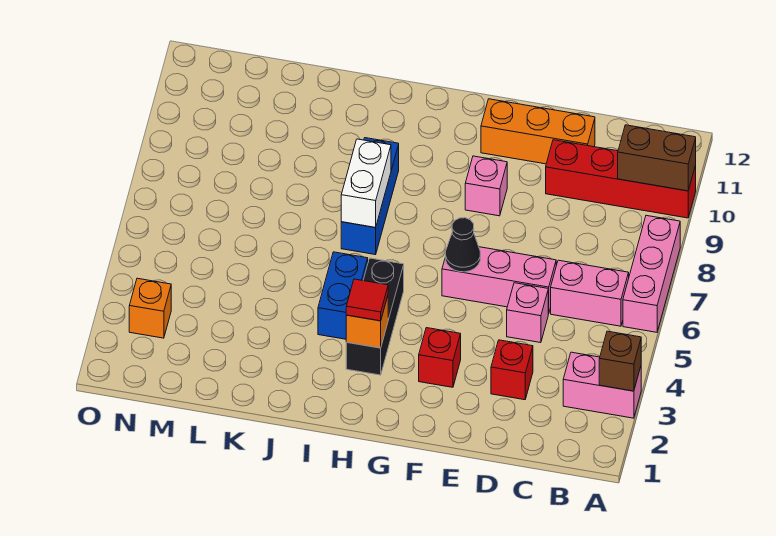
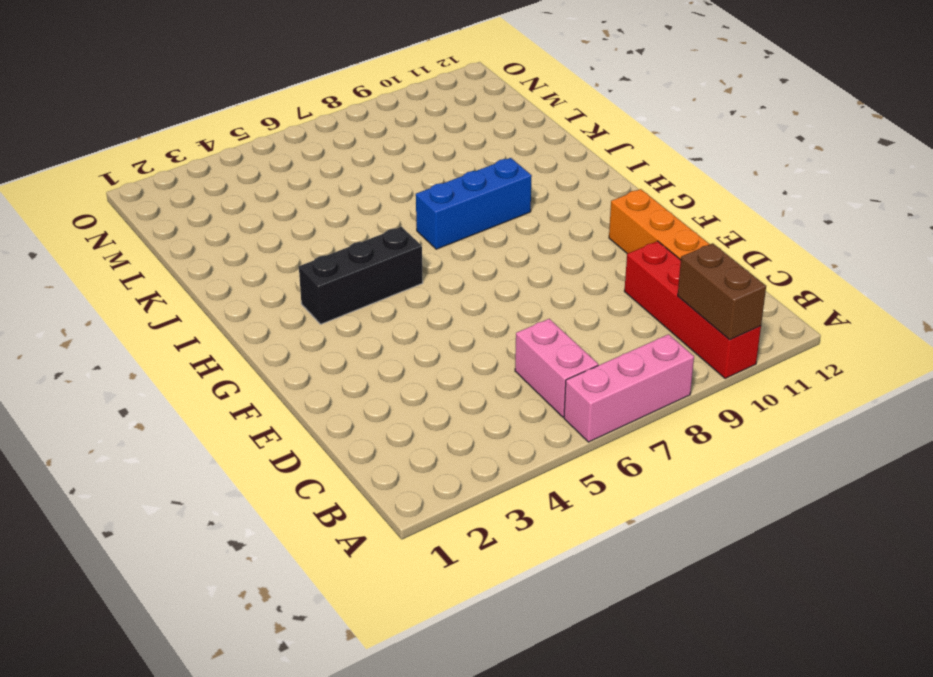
none -> pink 1x2 brick [563,352,641,418]
none -> red 1x1 brick [491,340,533,400]
none -> pink 1x1 brick [507,283,548,343]

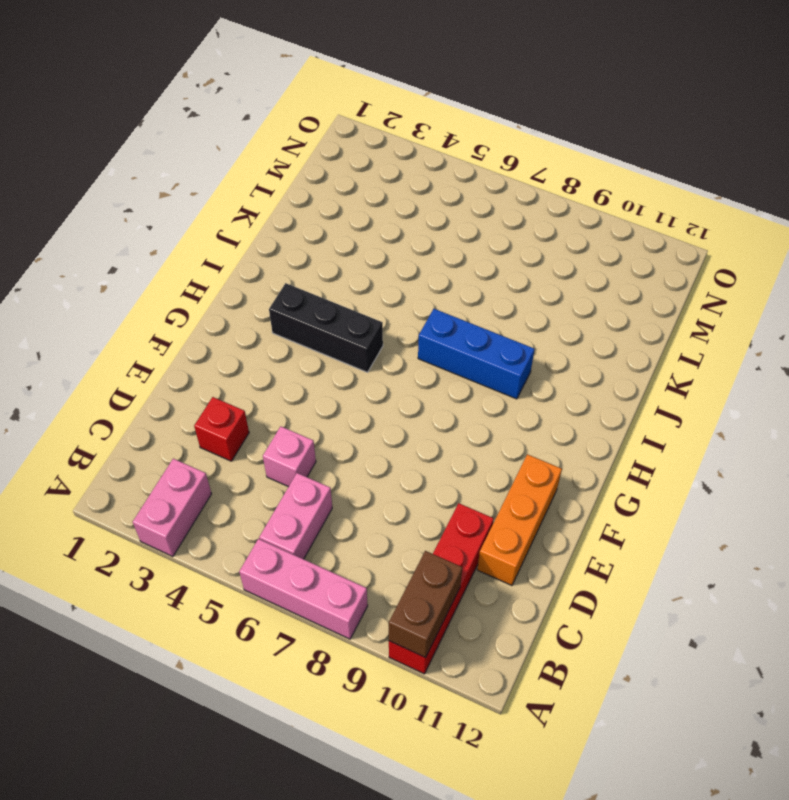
none -> pink 1x3 brick [442,247,556,314]
none -> red 1x1 brick [419,328,461,387]
none -> pink 1x1 brick [465,156,507,216]

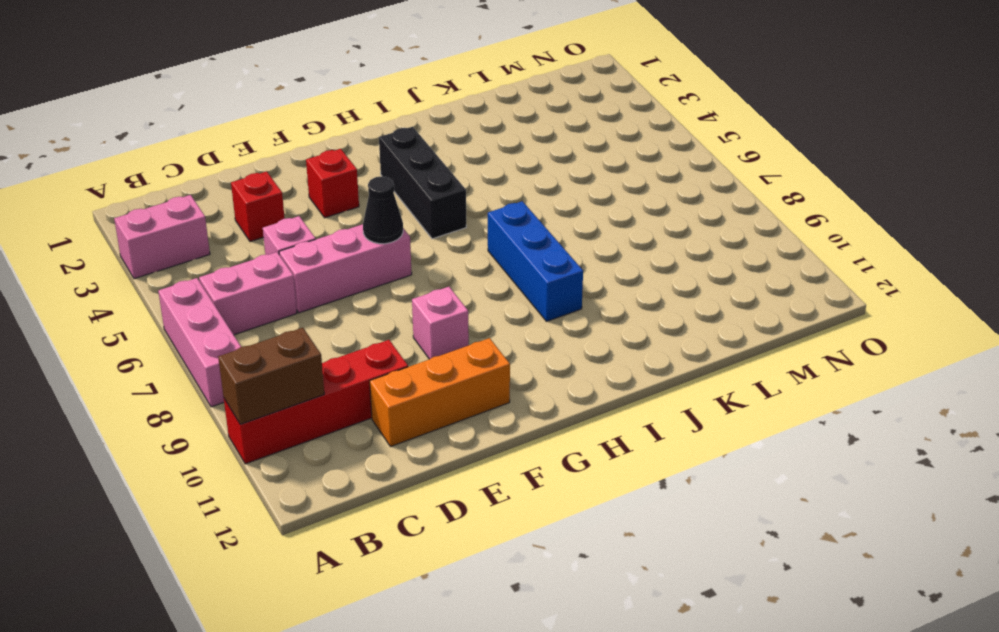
none -> blue 1x2 brick [318,252,368,339]
none -> orange 1x1 brick [129,278,171,338]
none -> brown 1x1 brick [599,331,641,391]

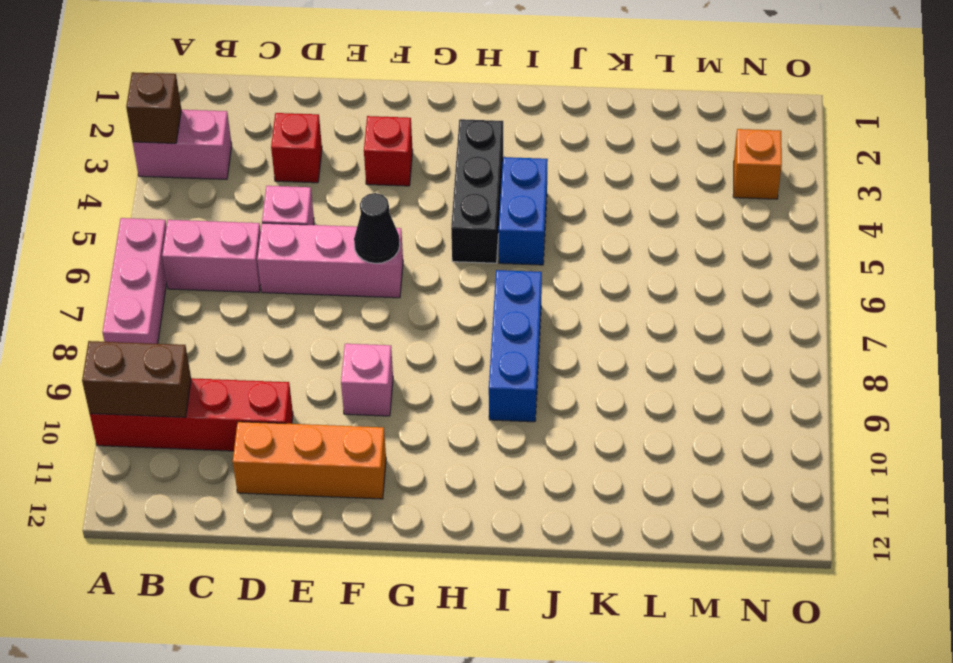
none -> orange 1x1 brick [346,296,388,348]
none -> white 1x2 brick [341,139,391,227]
none -> red 1x1 tile [346,279,388,321]

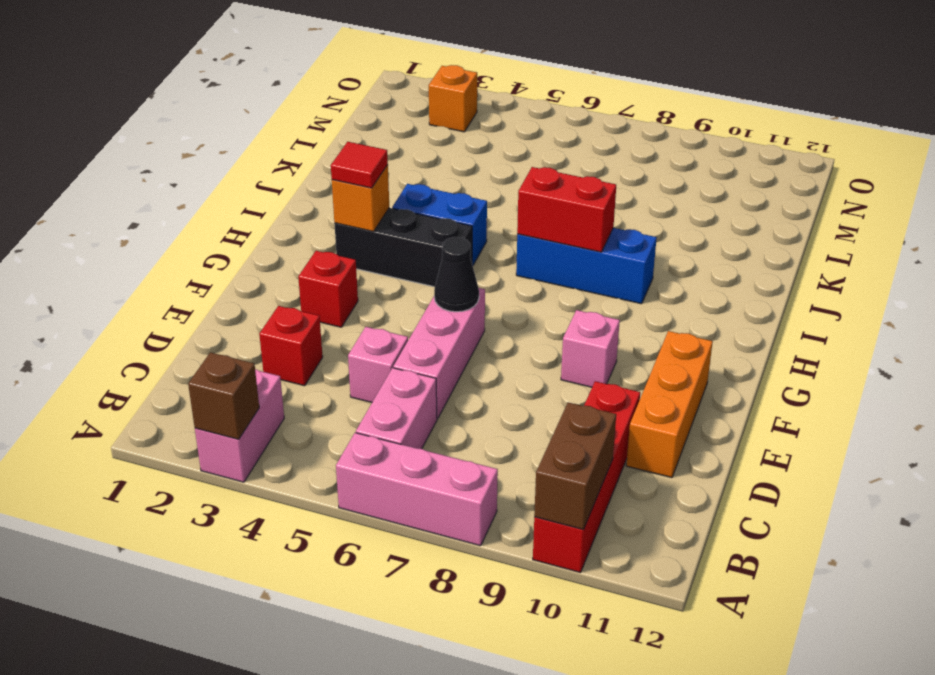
red 1x2 brick [517,167,616,252] -> white 1x2 brick [341,139,391,227]

